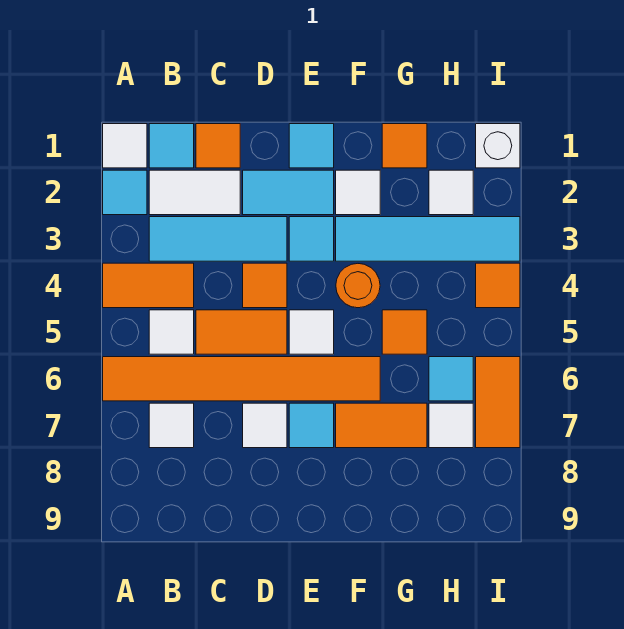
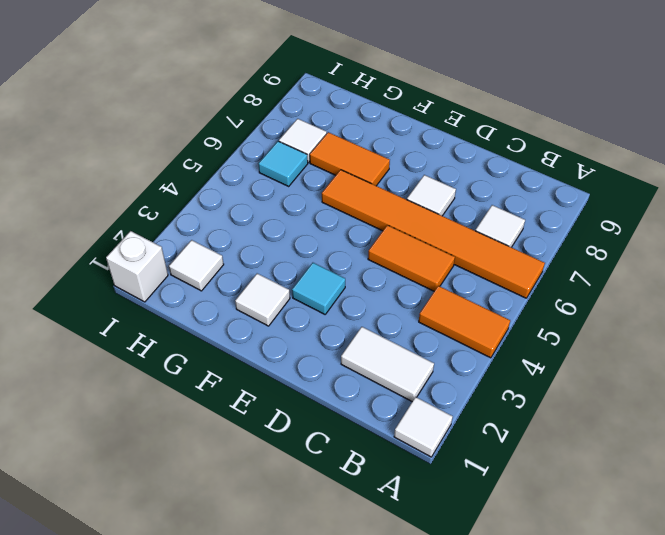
none -> cyan 1x1 tile [103,170,147,215]
none -> cyan 1x1 tile [149,124,194,168]
none -> cyan 1x3 tile [149,217,287,261]
none -> white 1x1 tile [149,310,194,354]

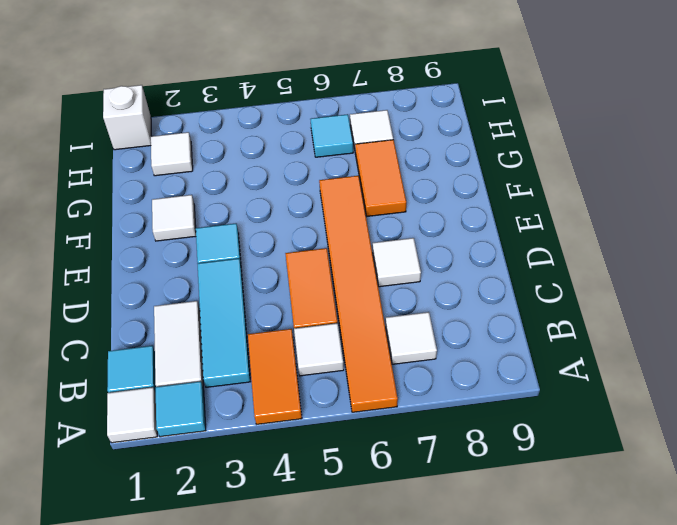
none -> orange 1x1 tile [196,124,240,168]
none -> cyan 1x2 tile [243,170,334,215]
none -> orange 1x1 tile [243,263,287,308]
none -> cyan 1x1 tile [289,124,334,168]

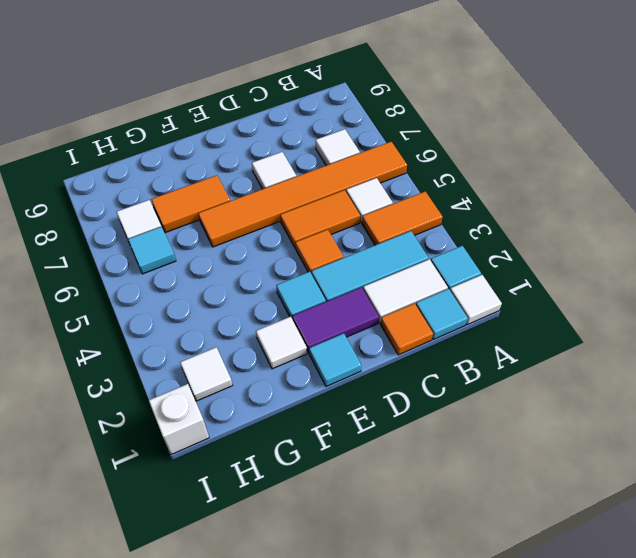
purple 1x2 tile [293,287,379,353] -> cyan 1x2 tile [243,170,334,215]
none -> white 1x1 tile [289,310,334,354]
none -> cyan 1x1 tile [289,403,334,448]
none -> cyan 1x4 tile [336,217,520,261]
none -> orange 1x1 round brick [336,264,380,308]

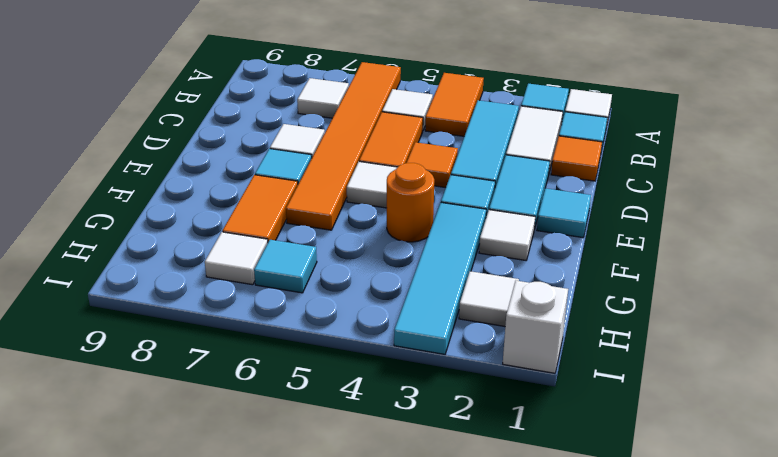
none -> orange 1x1 tile [382,124,427,168]
none -> orange 1x1 tile [382,310,427,354]
none -> orange 1x1 tile [476,263,520,308]
none -> orange 1x2 tile [476,357,520,448]

